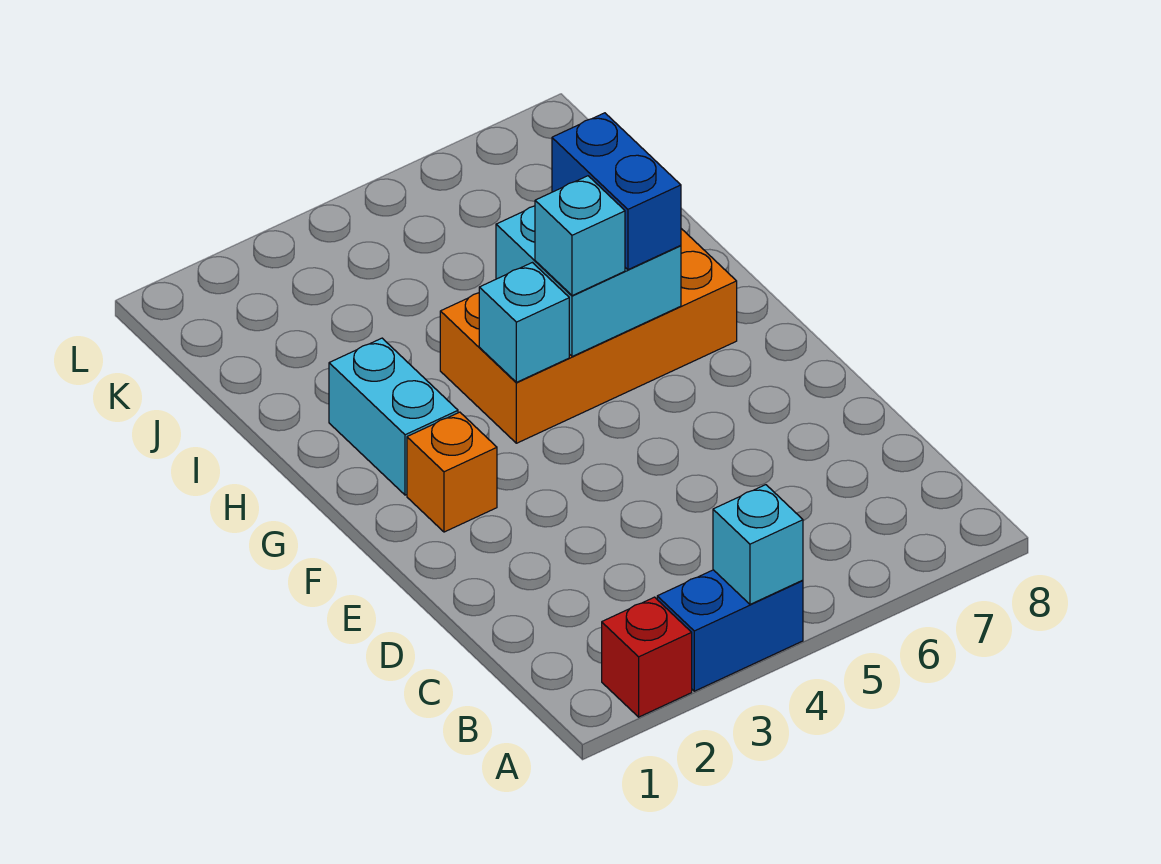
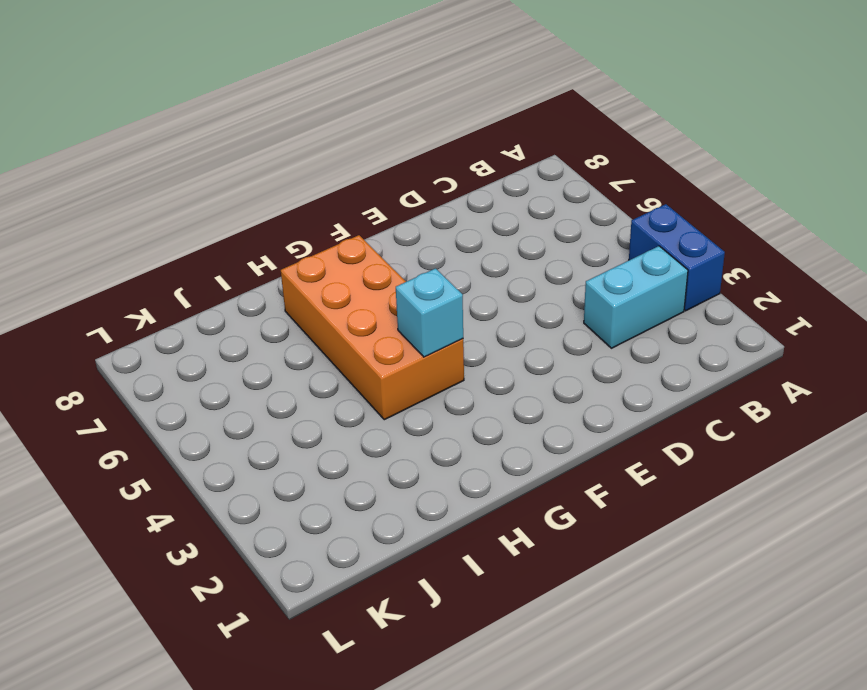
cyan 1x2 brick [584,246,688,348] -> cyan 1x2 brick moved to [329,338,458,495]
none -> red 1x1 brick [602,597,692,717]
none -> orange 1x1 brick [407,412,497,532]

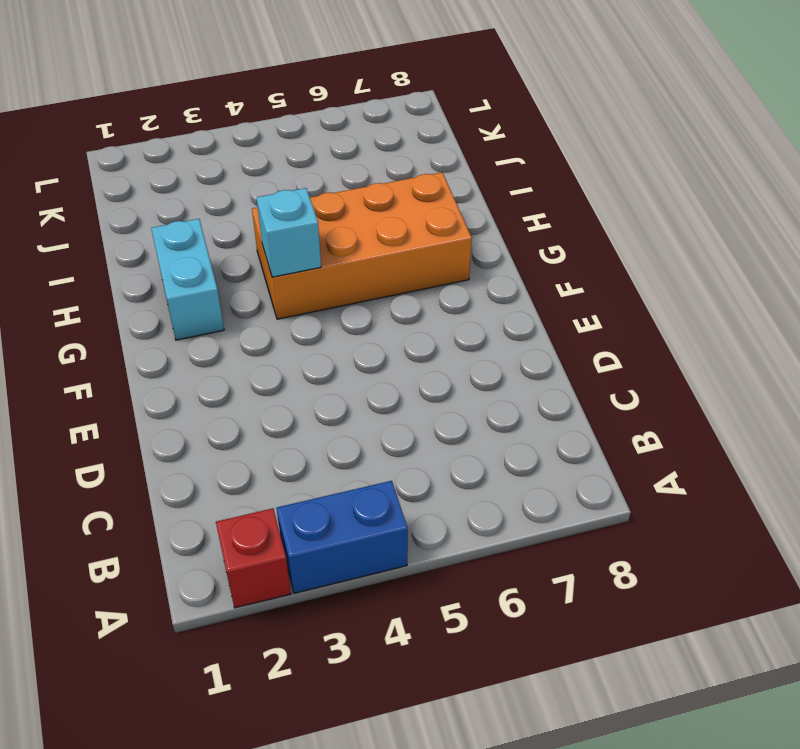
none -> orange 1x1 brick [407,412,497,532]
none -> cyan 1x1 brick [713,485,803,604]

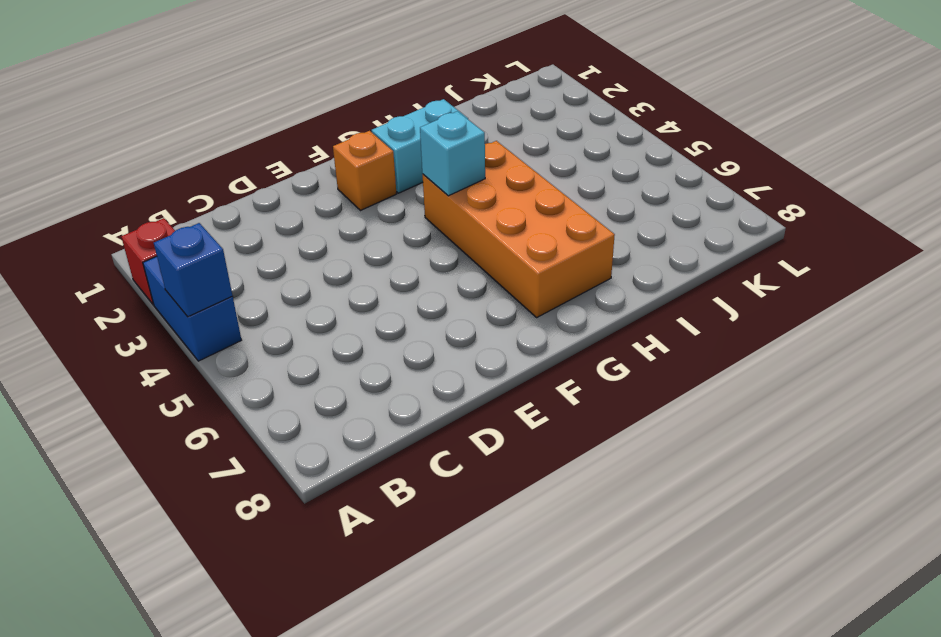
blue 1x1 brick [154,223,232,317] -> cyan 1x1 brick [713,485,803,604]
none -> cyan 2x2 brick [496,206,681,357]
none -> cyan 1x1 brick [535,176,625,296]

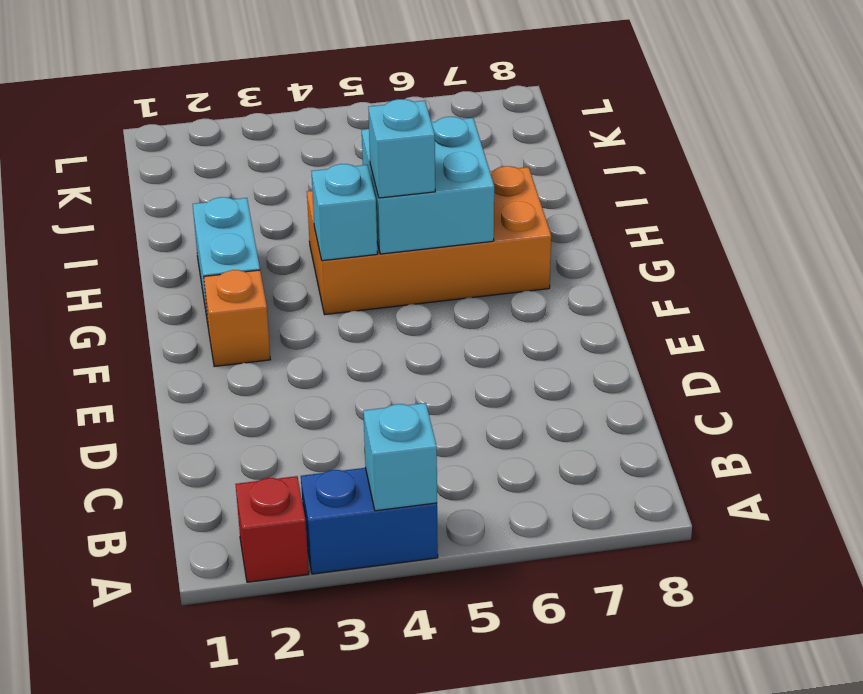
none -> blue 1x2 brick [552,113,681,270]

